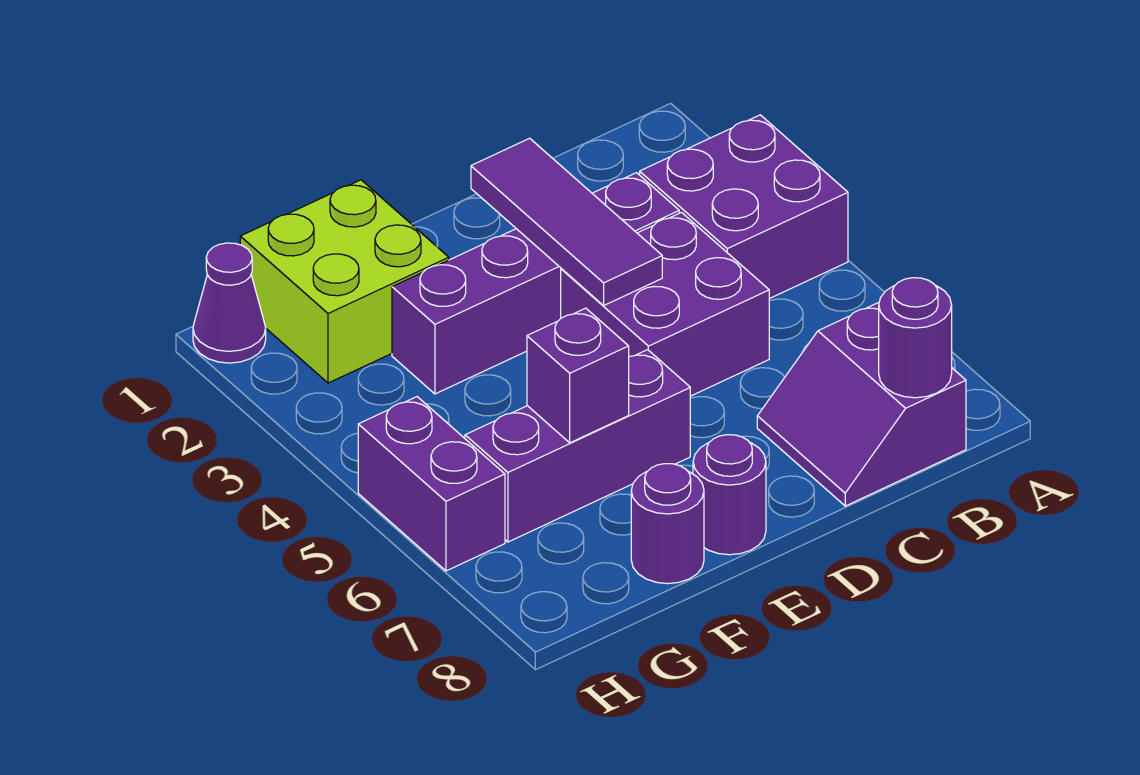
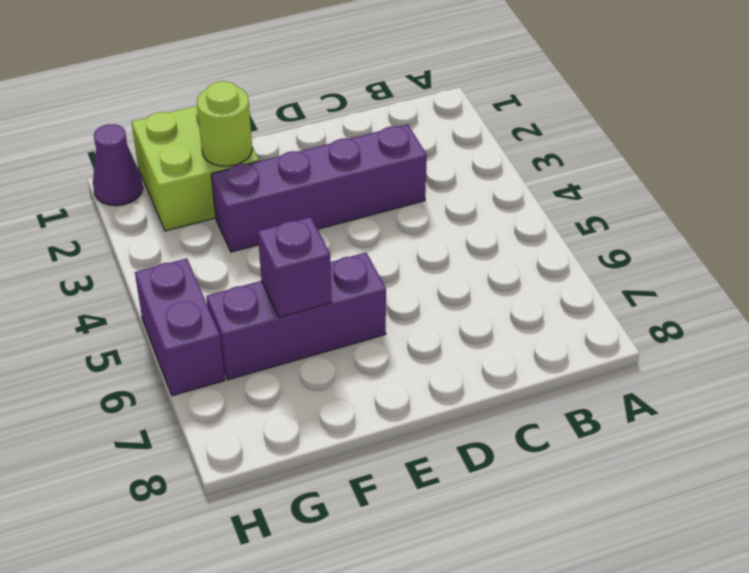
lime 1x1 round brick [197,81,252,166] -> none
none -> purple 2x2 brick [640,115,848,299]
none -> purple 2x2 slope [757,303,966,506]
none -> purple 2x2 brick [561,212,769,396]

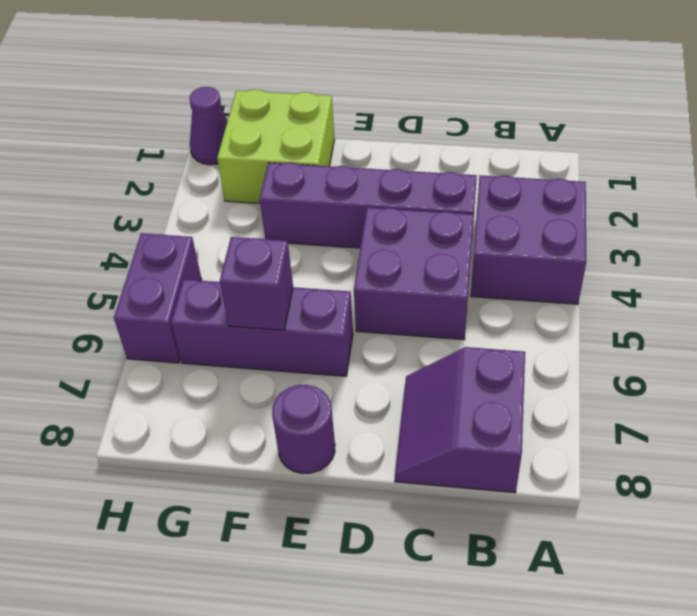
none -> purple 1x1 round brick [631,464,704,584]
none -> purple 1x1 round brick [879,278,952,398]
none -> purple 1x3 tile [471,138,662,305]

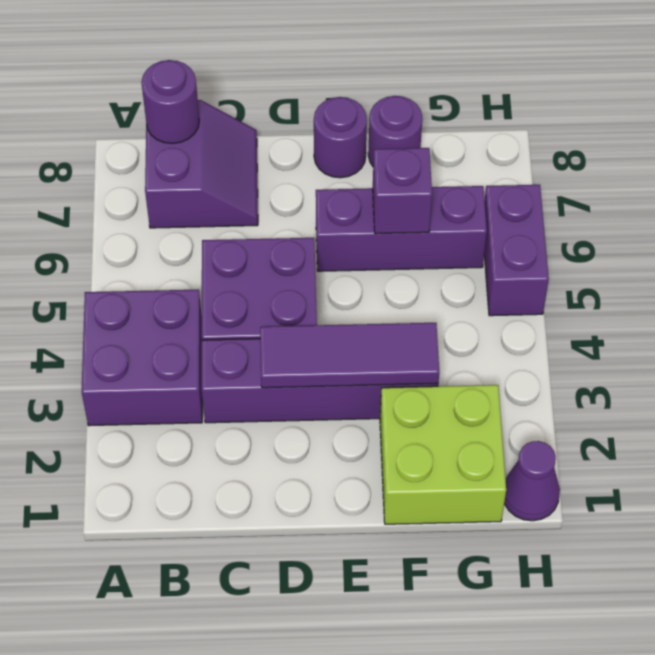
purple 1x3 tile [260,323,439,388] -> purple 1x3 tile turned to [471,138,662,305]

